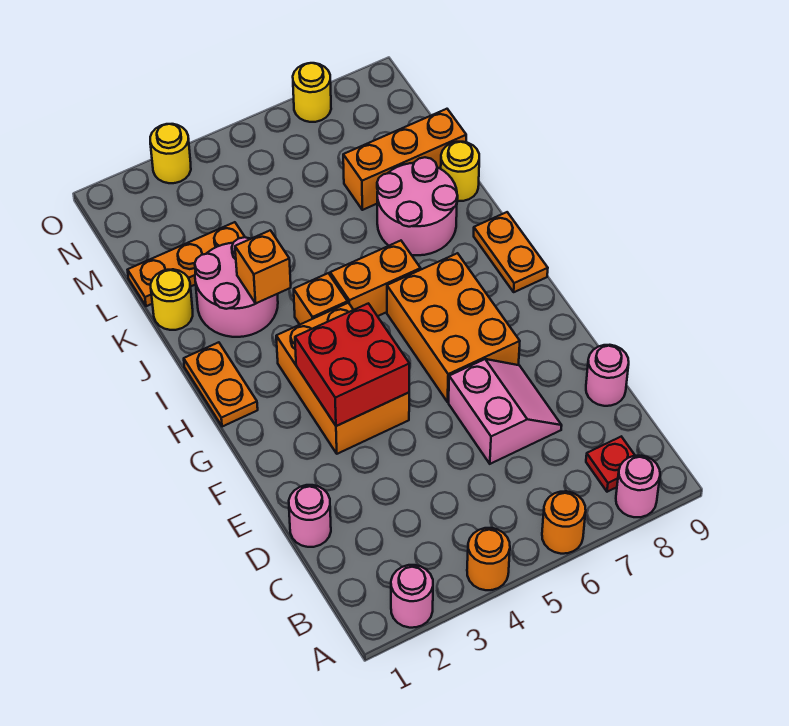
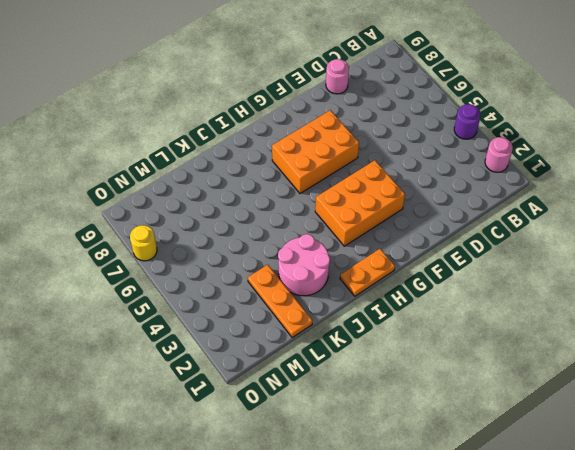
purple 1x1 round brick [454,104,481,139] -> orange 1x1 round brick [467,528,510,590]
none -> orange 1x1 round brick [542,491,586,554]
none -> pink 1x1 round brick [616,456,660,517]
none -> red 1x1 plate [586,437,635,492]

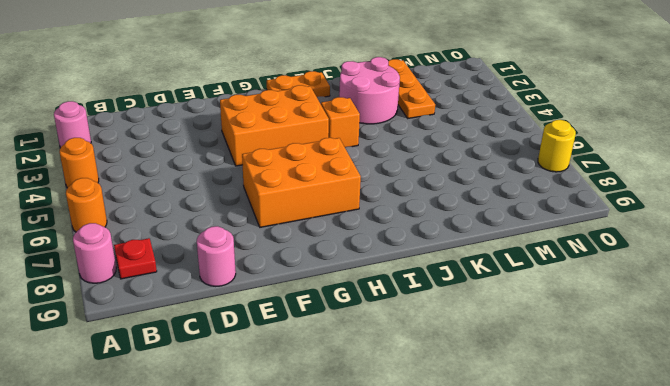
none -> pink 1x1 round brick [289,485,331,547]
none -> pink 2x2 slope [449,359,562,464]
none -> orange 1x2 plate [474,212,548,292]

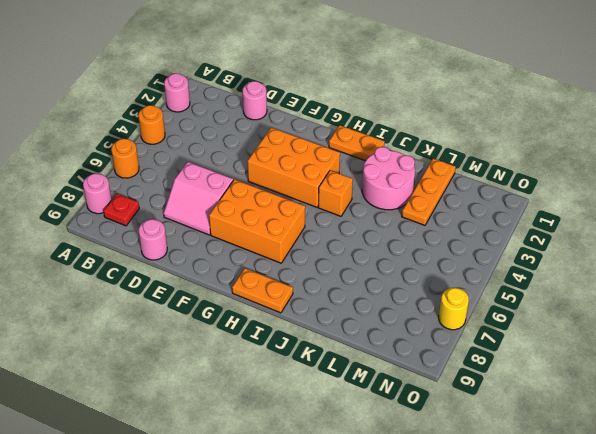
none -> orange 1x2 brick [330,241,421,316]
none -> pink 2x2 round brick [377,157,458,255]
none -> yellow 1x1 round brick [151,269,193,330]

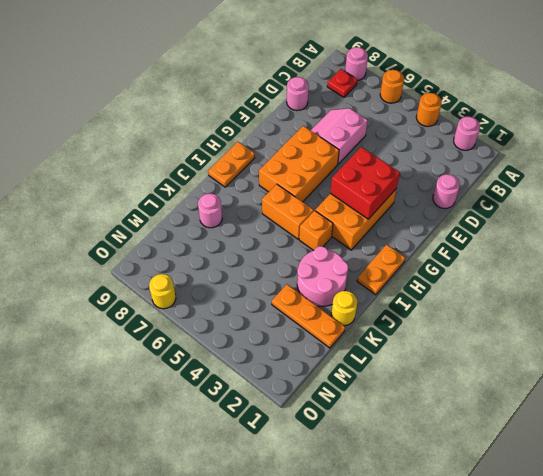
pink 1x1 round brick [198,193,222,228] -> pink 2x2 round brick [377,157,458,255]
none -> yellow 1x1 round brick [441,142,479,201]
none -> orange 1x3 brick [343,109,466,210]
none -> yellow 1x1 round brick [150,124,191,183]

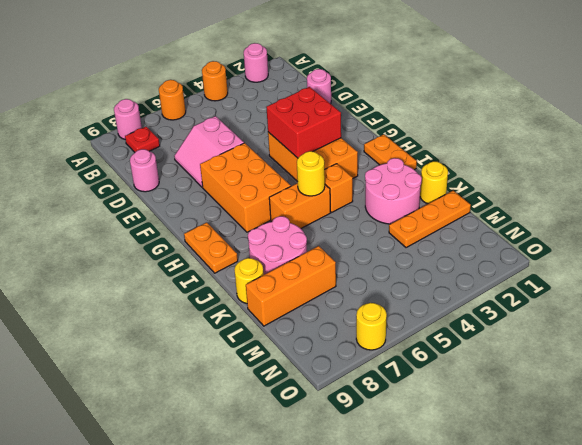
yellow 1x1 round brick [297,151,325,196] -> yellow 1x1 round brick moved to [150,124,191,183]
none -> orange 1x1 brick [235,230,291,303]

